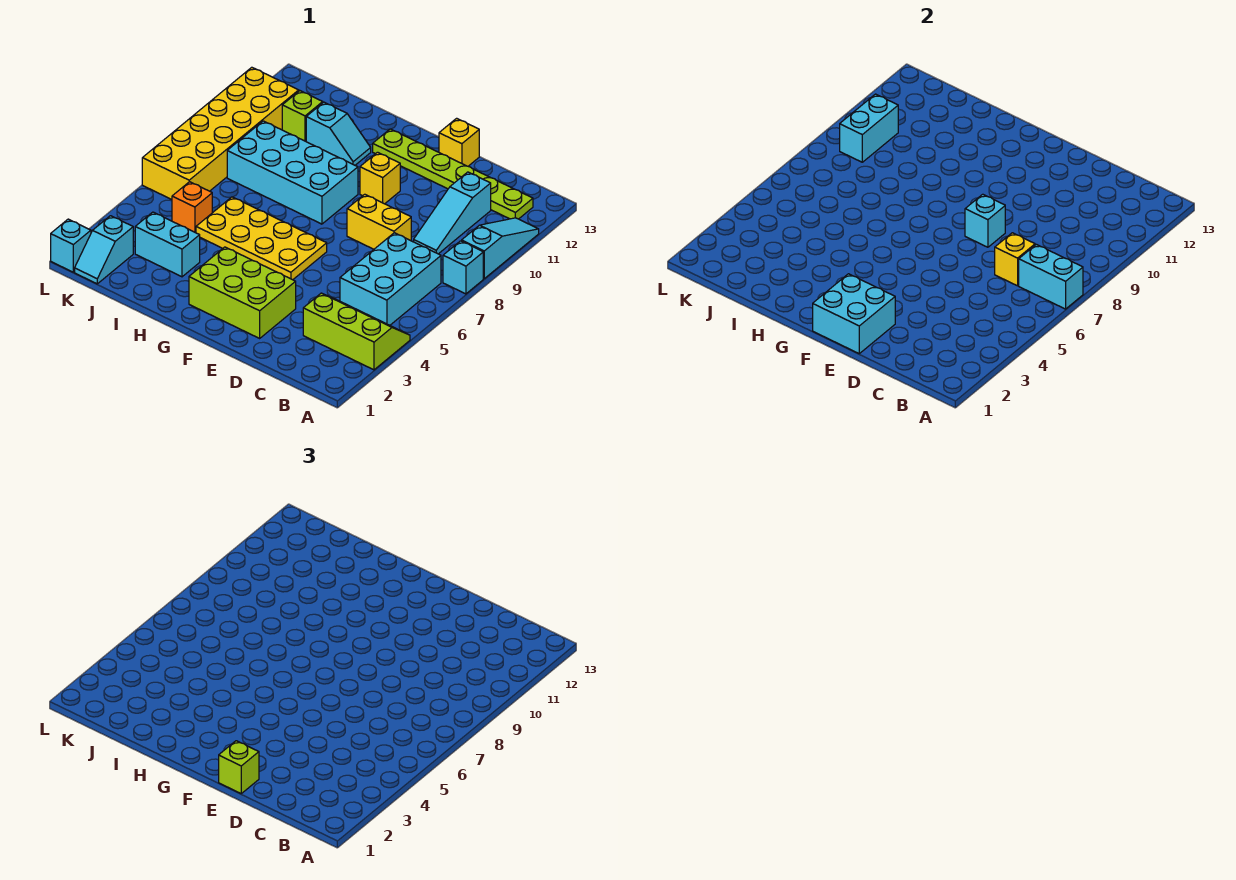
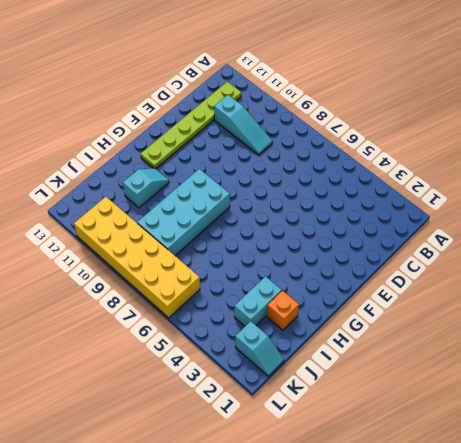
orange 1x1 brick [267,291,299,330] -> orange 1x1 brick moved to [172,182,213,233]
none -> lime 2x3 slope [303,293,410,370]
none -> cyan 1x1 brick [443,241,483,294]
none -> cyan 1x3 slope [462,218,539,278]

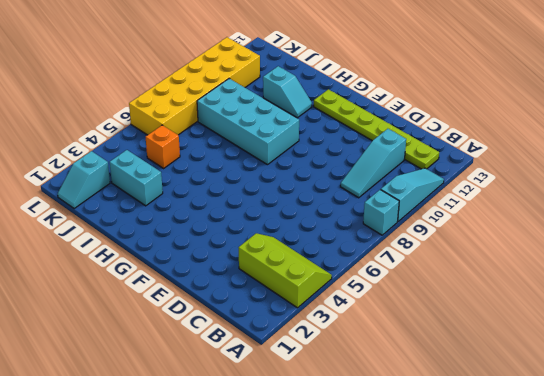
none -> cyan 2x3 brick [340,233,441,325]
none -> yellow 1x2 brick [347,194,411,249]
none -> lime 2x3 brick [189,247,296,338]

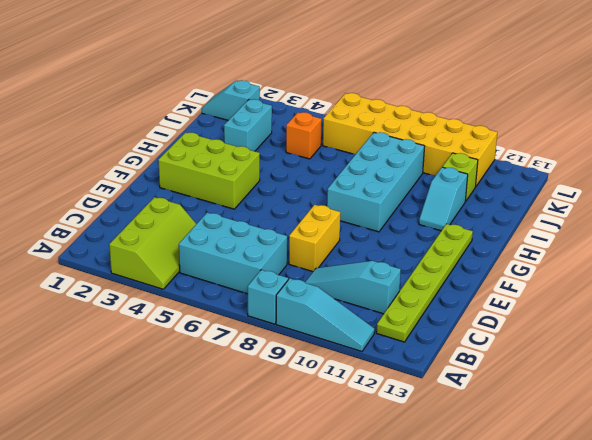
lime 2x3 brick [158,132,260,209] -> lime 2x3 brick turned to [189,247,296,338]
none -> yellow 1x1 brick [439,118,479,166]
none -> yellow 2x4 plate [196,197,327,280]
none -> yellow 1x1 brick [360,152,400,204]

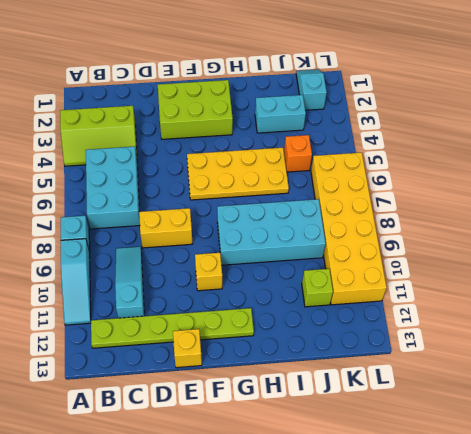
none -> cyan 1x2 slope [306,102,371,165]
none -> cyan 1x1 brick [51,219,91,272]
none -> cyan 1x2 brick [1019,244,1083,309]

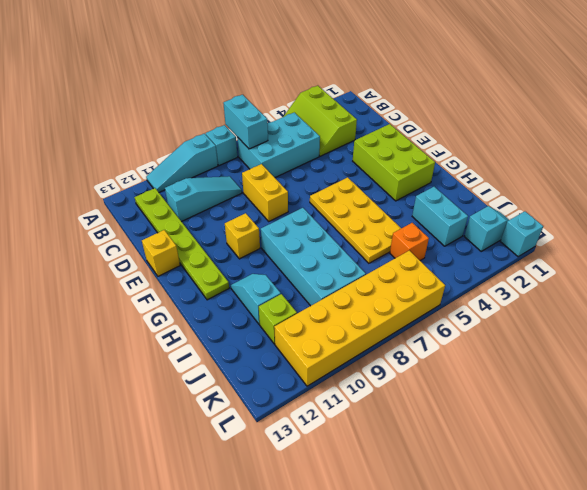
none -> yellow 1x1 brick [995,233,1035,286]
none -> cyan 2x2 brick [813,274,895,353]
none -> cyan 1x1 brick [965,194,1005,247]

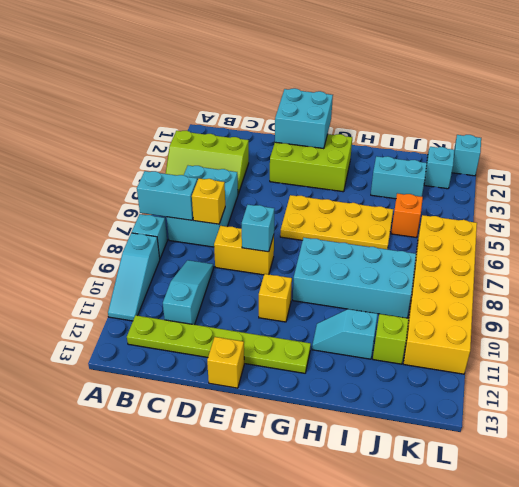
none -> cyan 1x2 brick [840,94,898,162]
none -> lime 1x1 brick [219,741,259,793]

